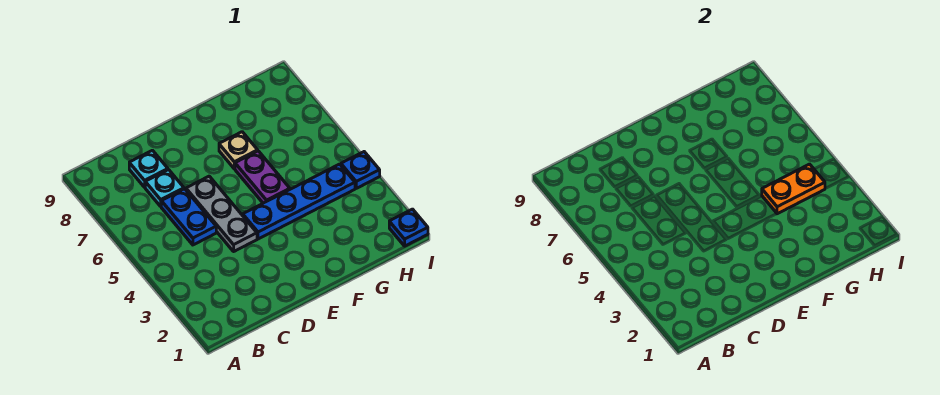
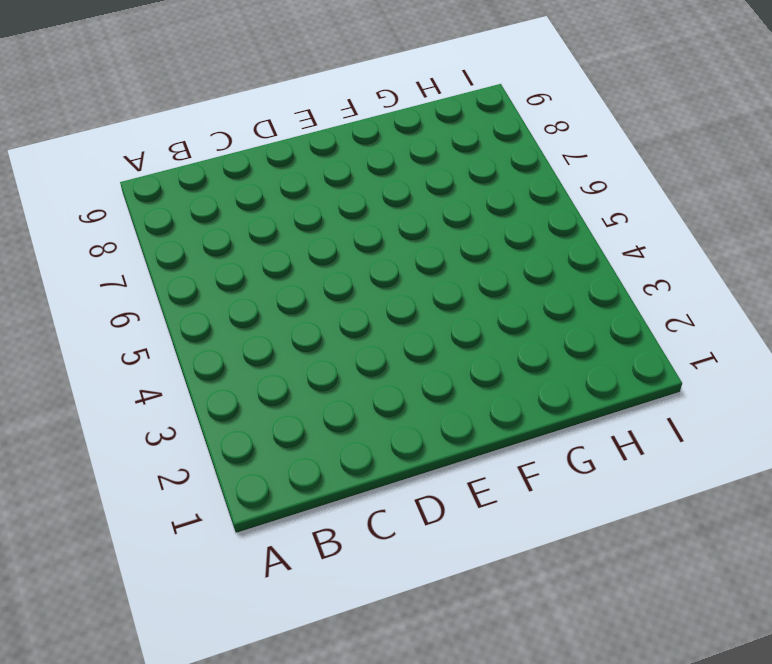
none -> blue 1x2 plate [161,189,216,245]
none -> cyan 1x1 plate [145,170,184,206]

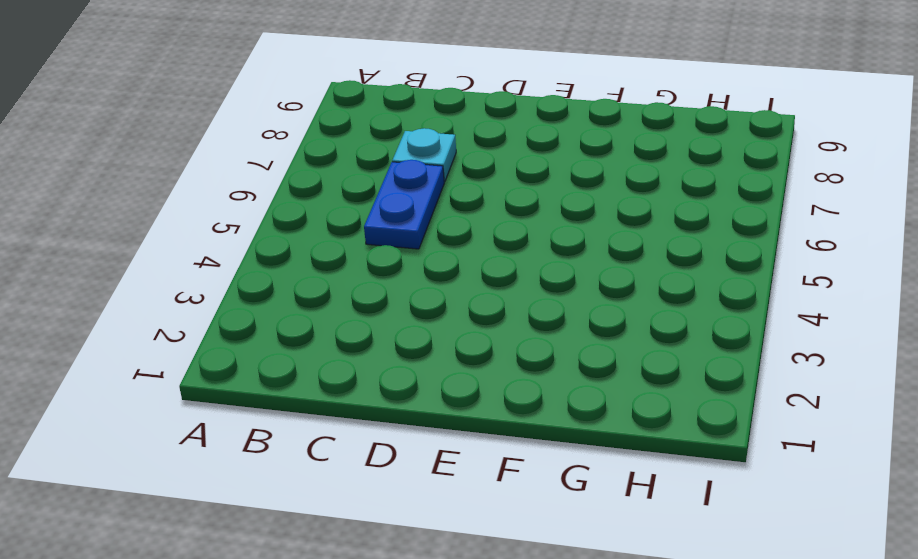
none -> cyan 1x1 plate [129,150,168,187]
none -> grey 1x3 plate [186,176,257,251]

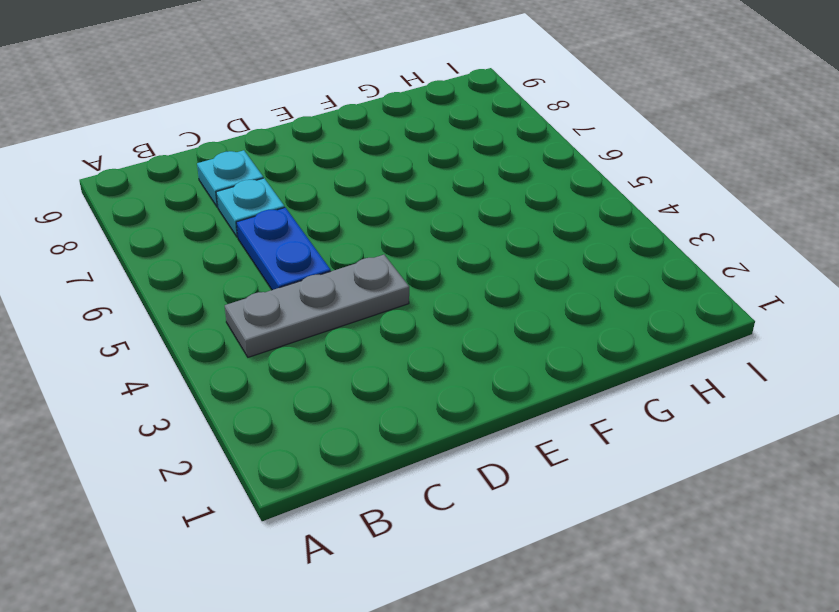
grey 1x3 plate [225,255,409,357] -> grey 1x3 plate turned to [186,176,257,251]
none -> blue 1x4 plate [243,164,355,239]
none -> purple 1x2 plate [235,151,290,203]

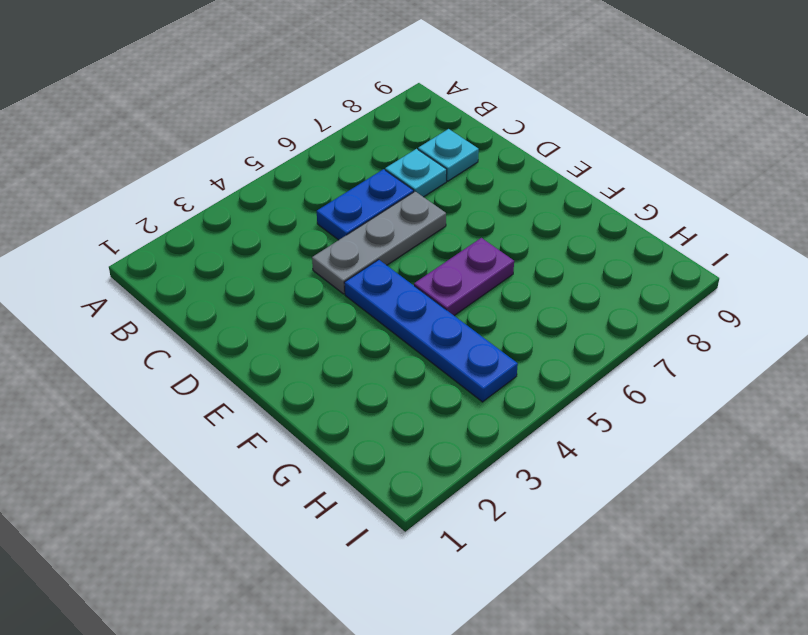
none -> tan 1x1 plate [219,132,258,169]
none -> blue 1x1 plate [389,209,428,246]

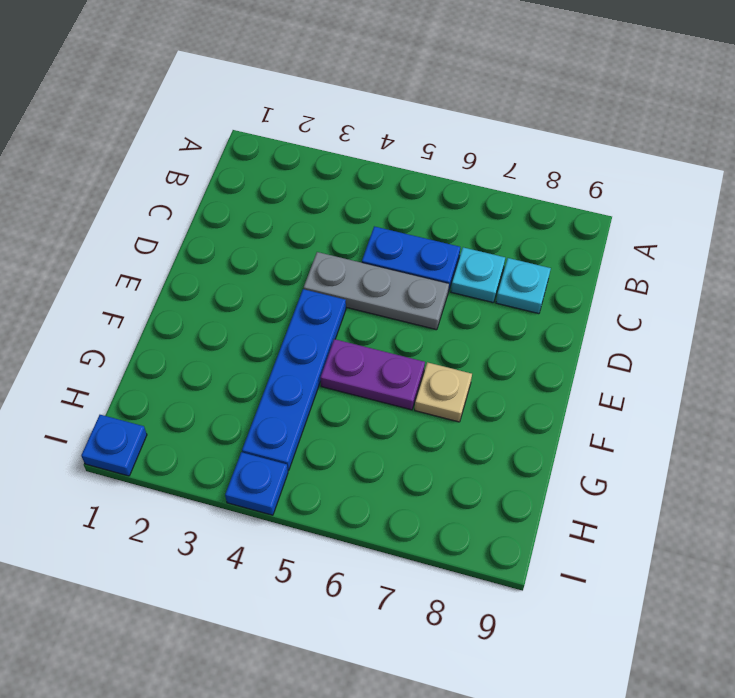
none -> orange 1x2 plate [762,164,825,214]

